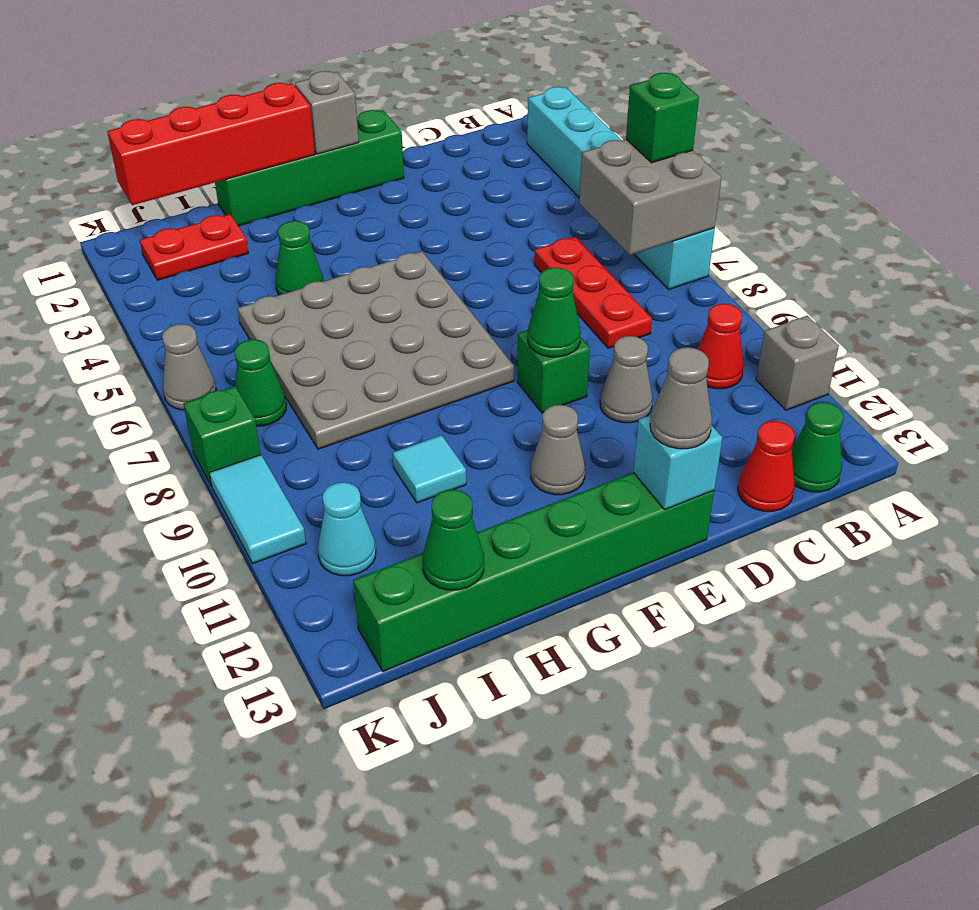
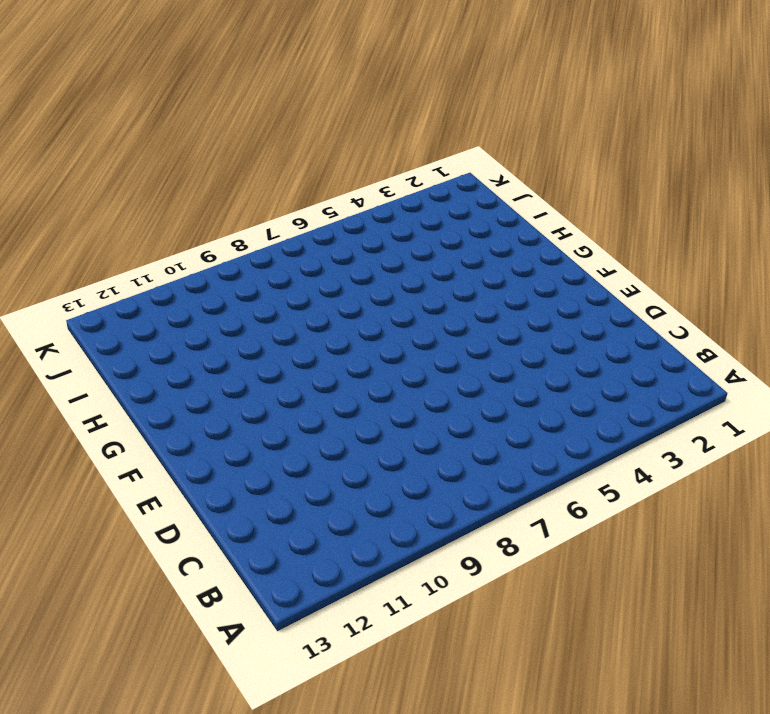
none -> cyan 1x6 brick [527,87,715,289]
none -> grey 1x1 brick [756,316,839,410]
none -> red 1x1 cone [698,304,744,389]

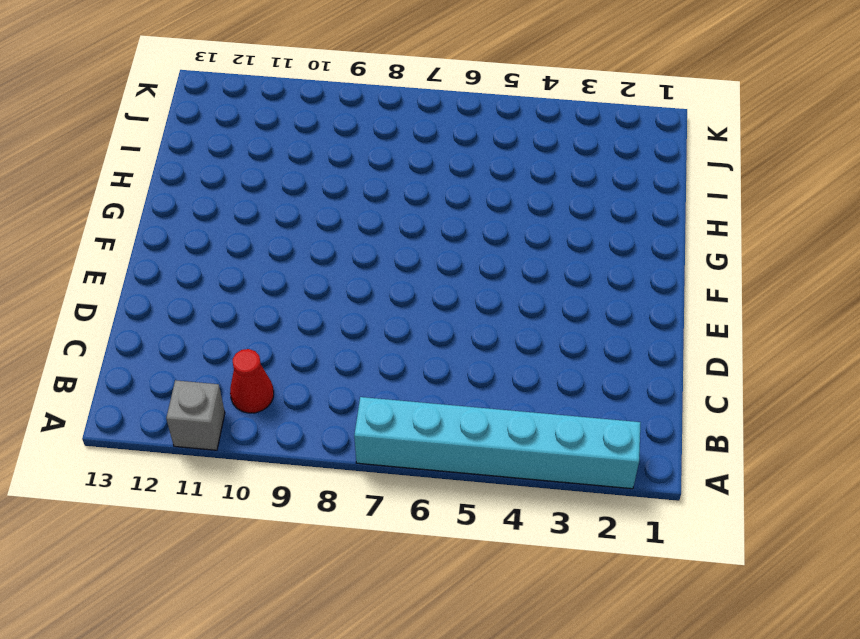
none -> green 1x1 cone [792,402,843,492]
none -> red 1x3 plate [534,237,652,348]
none -> red 1x1 cone [738,421,795,511]

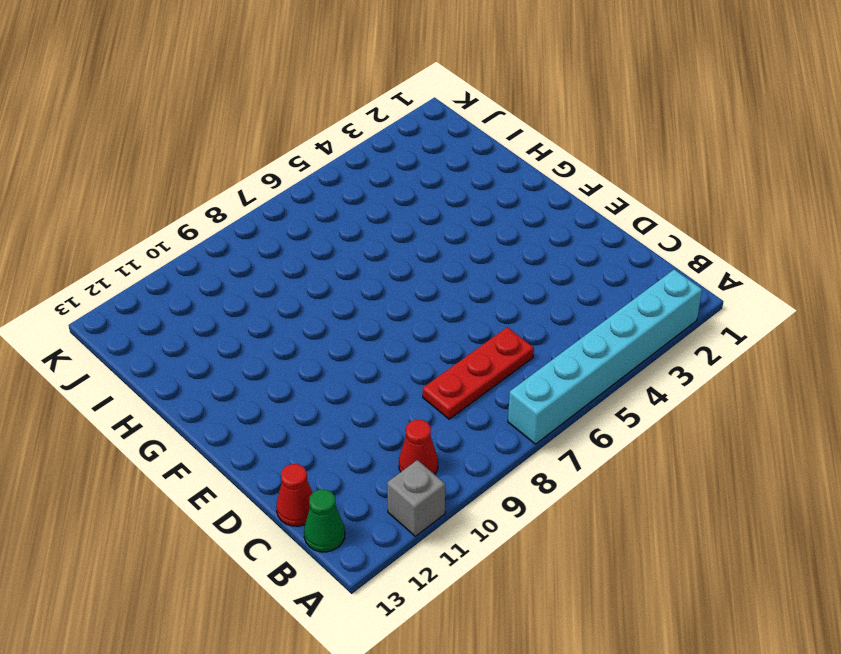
none -> grey 1x1 cone [600,336,653,423]
none -> green 1x4 brick [215,110,404,226]
none -> green 1x1 brick [517,330,590,413]

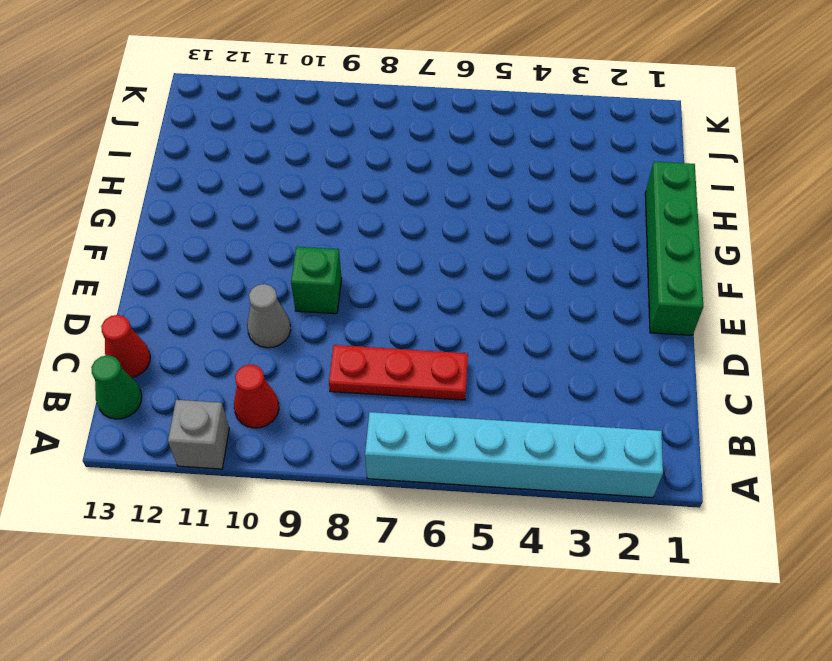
none -> green 1x6 brick [353,473,714,672]
none -> grey 4x4 plate [238,251,514,449]
none -> grey 1x1 cone [531,405,585,495]

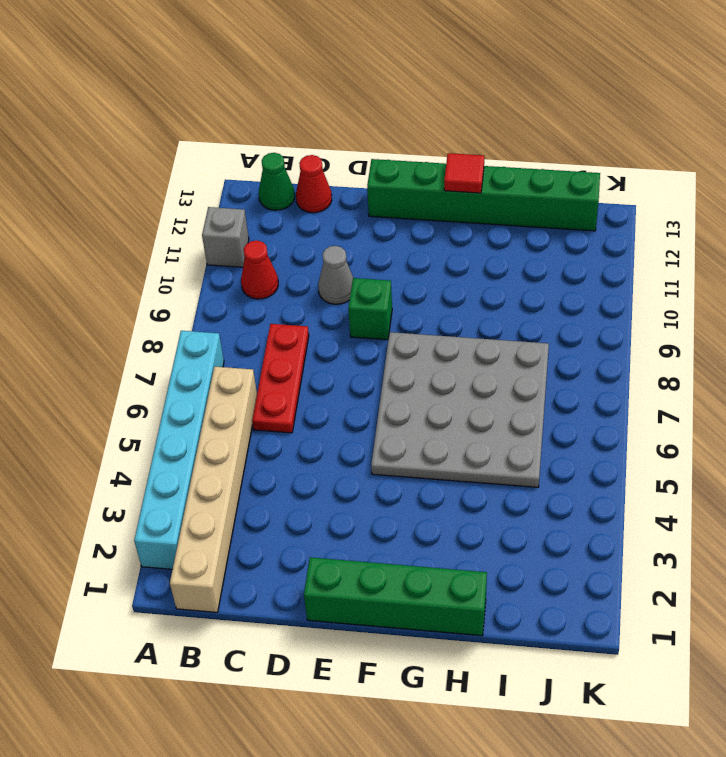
tan 1x6 brick [170,367,257,612] -> none
red 1x1 tile [444,153,484,193] -> none
none -> grey 1x1 cone [531,405,585,495]
none -> green 1x1 cone [275,221,323,295]
none -> cyan 1x1 tile [393,435,466,503]

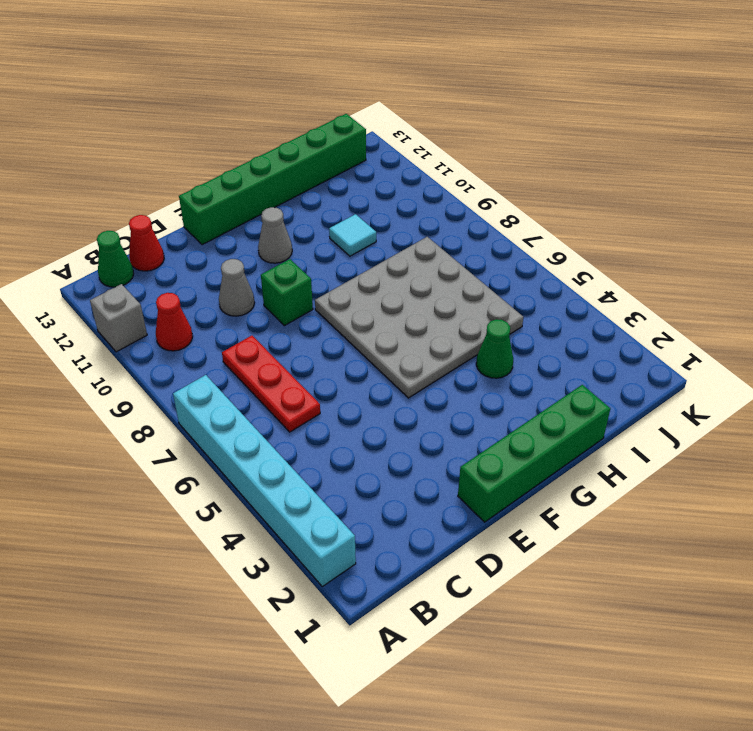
none -> red 1x2 plate [140,214,248,280]
none -> green 1x1 cone [235,339,286,426]
none -> cyan 1x1 cone [318,482,376,576]

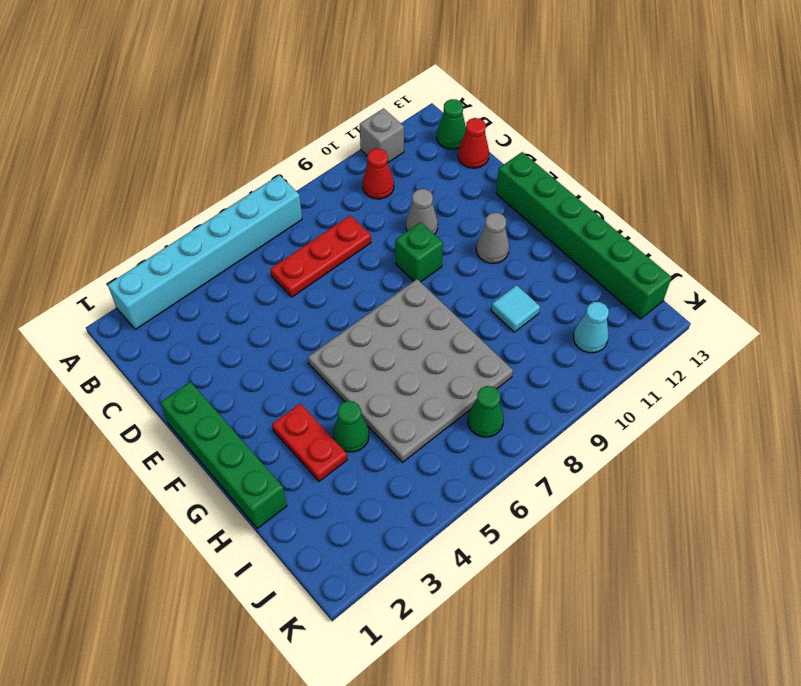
red 1x2 plate [272,404,347,481] -> red 1x2 plate moved to [140,214,248,280]
none -> grey 1x1 cone [162,324,216,410]
none -> green 1x1 brick [183,386,261,486]
none -> cyan 1x2 tile [209,455,306,564]

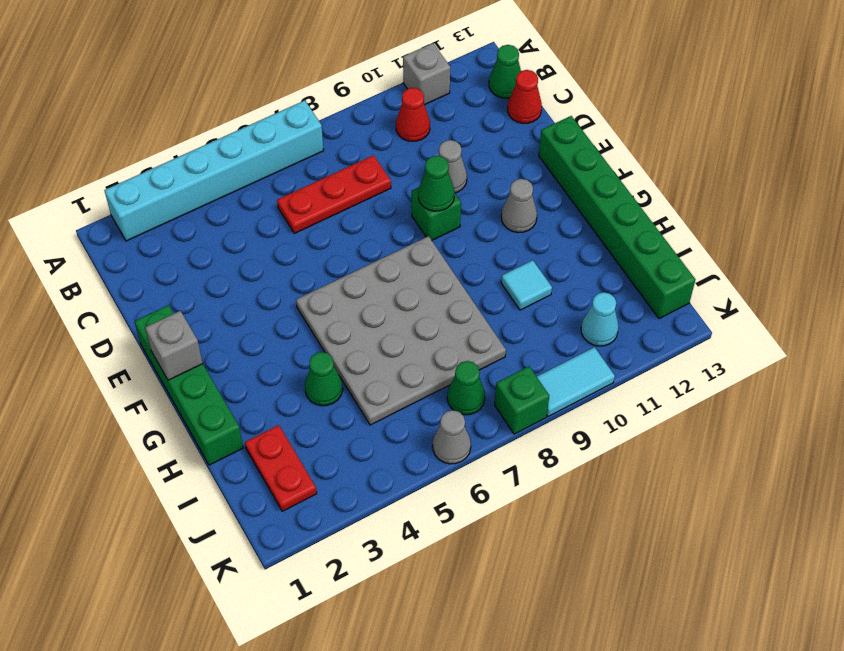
none -> grey 2x2 brick [579,139,721,255]
none -> cyan 1x1 brick [633,415,723,510]
none -> red 1x4 brick [107,83,315,205]

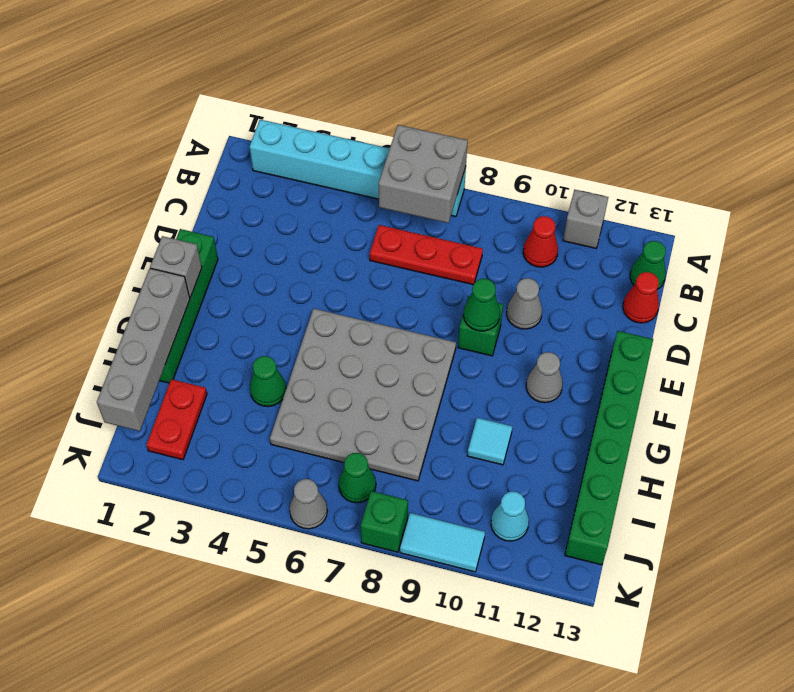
grey 1x4 brick [97,268,190,431] -> red 1x4 brick [107,83,315,205]
none -> cyan 1x1 brick [633,415,723,510]
none -> green 1x1 cone [422,490,484,590]
none -> green 1x1 brick [626,73,699,163]

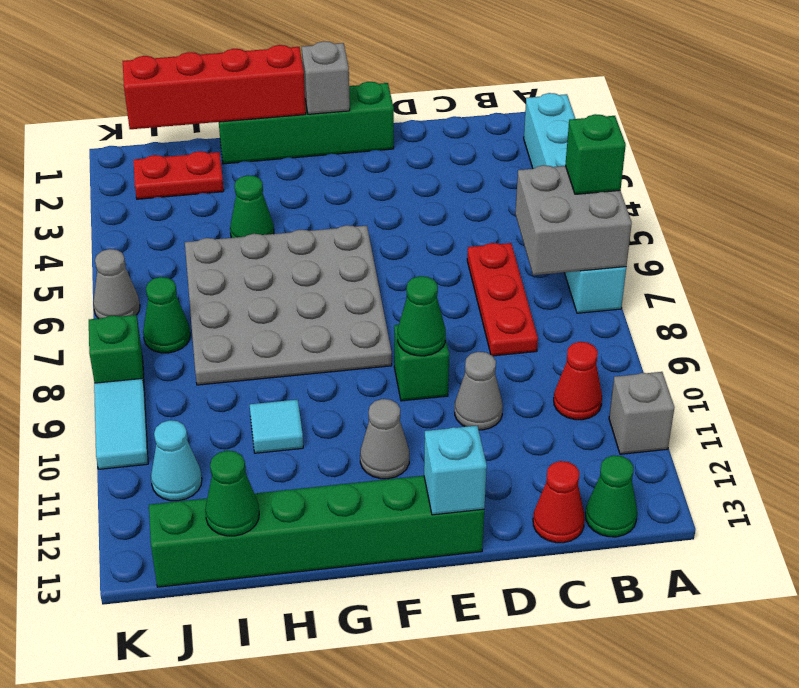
none -> grey 1x1 cone [650,347,712,449]

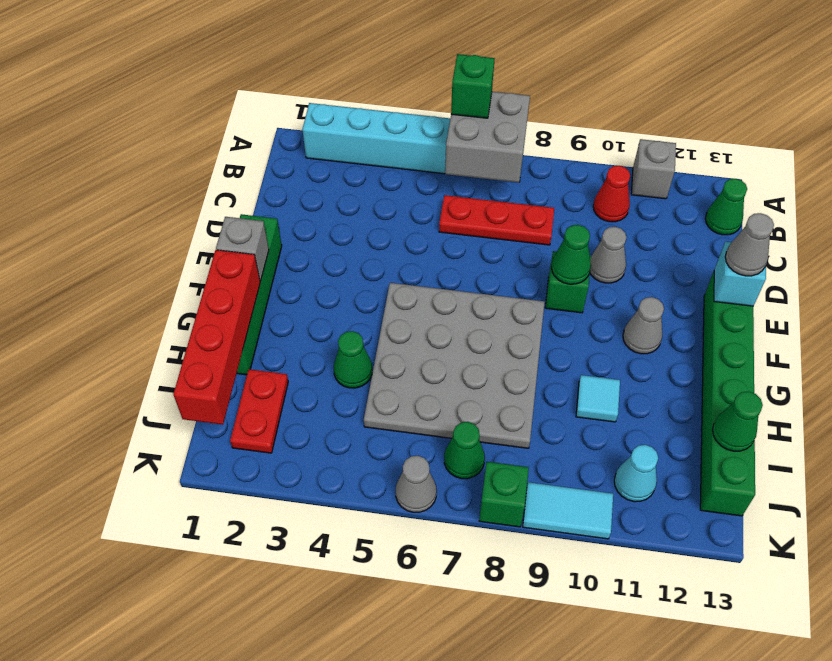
none -> red 1x1 cone [738,421,795,511]

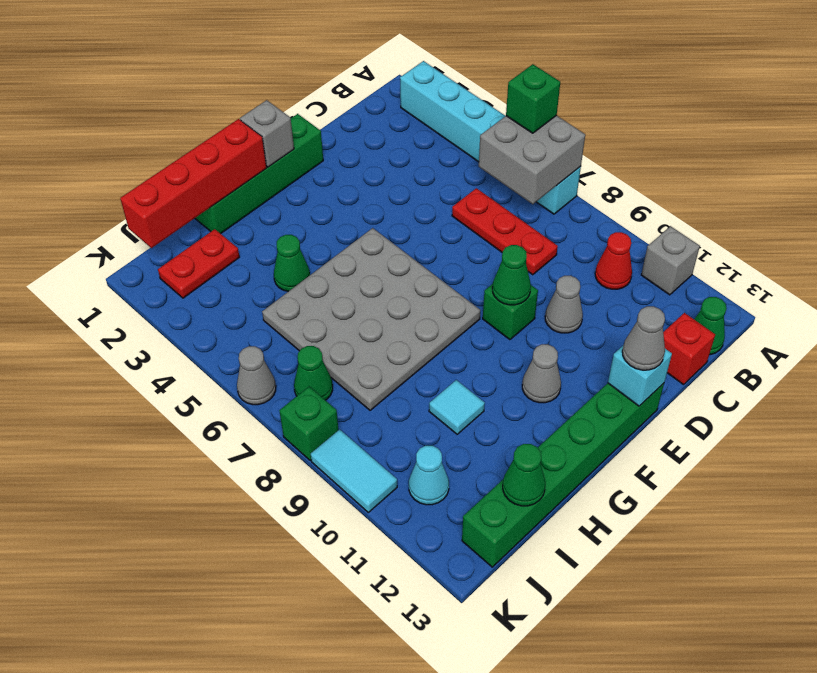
red 1x1 brick [663,313,715,385] -> red 1x1 cone [738,421,795,511]

